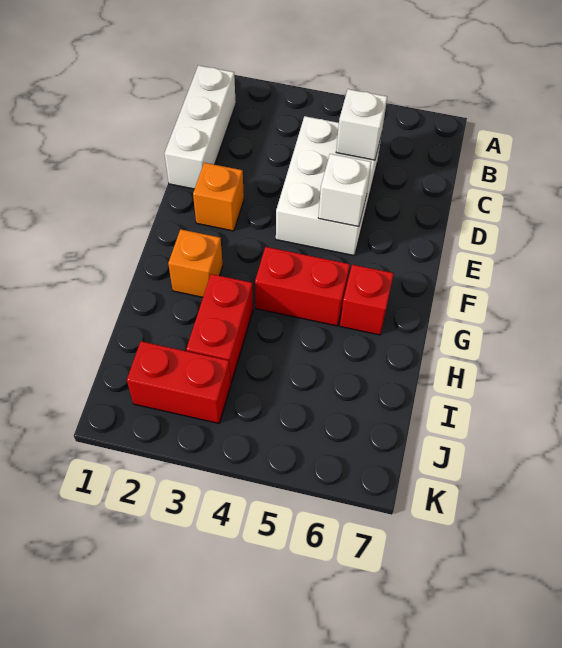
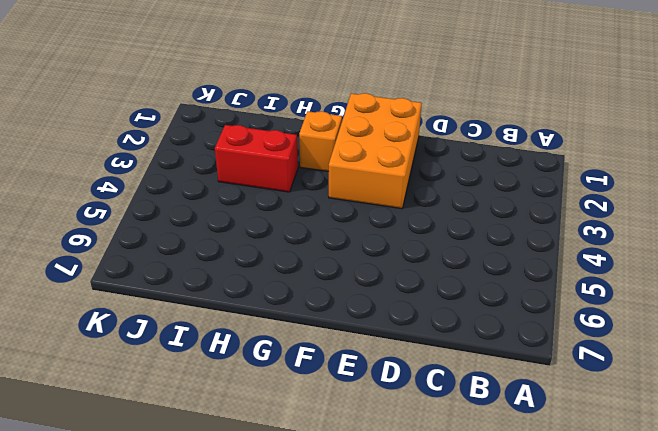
orange 2x3 brick [329,93,422,209] -> orange 1x1 brick [193,163,244,231]
none -> white 1x3 brick [164,65,236,189]
none -> white 2x3 brick [276,116,382,256]

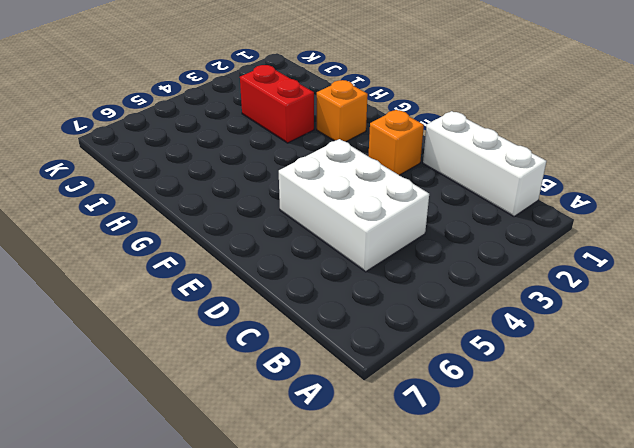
none -> red 1x2 brick [255,247,350,326]
none -> red 1x1 brick [340,265,394,335]

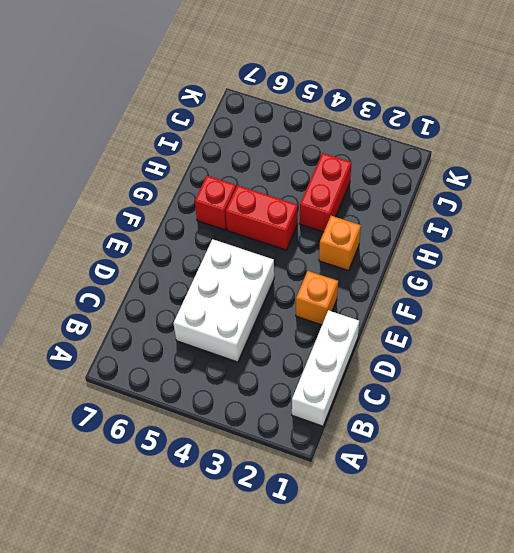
none -> red 1x2 brick [127,341,231,423]
none -> white 1x1 brick [336,89,387,160]

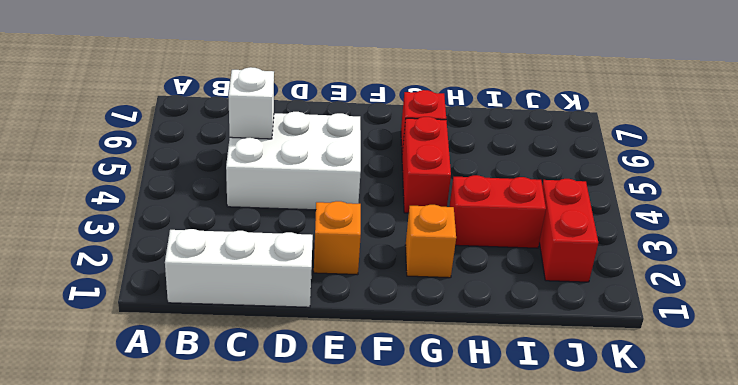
none -> white 1x1 brick [318,154,371,227]

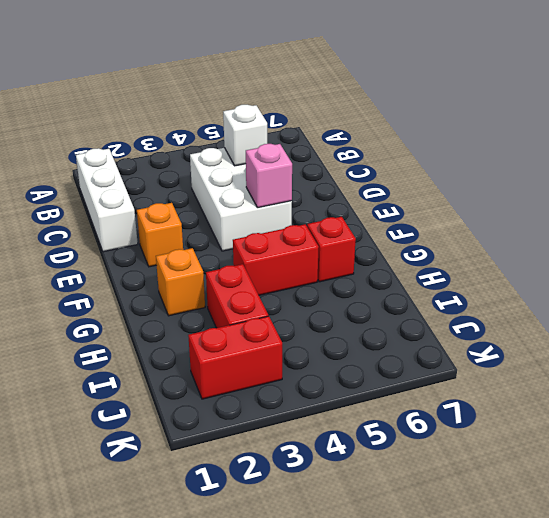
pink 1x1 brick [246,143,292,208] -> white 1x1 brick [318,154,371,227]

